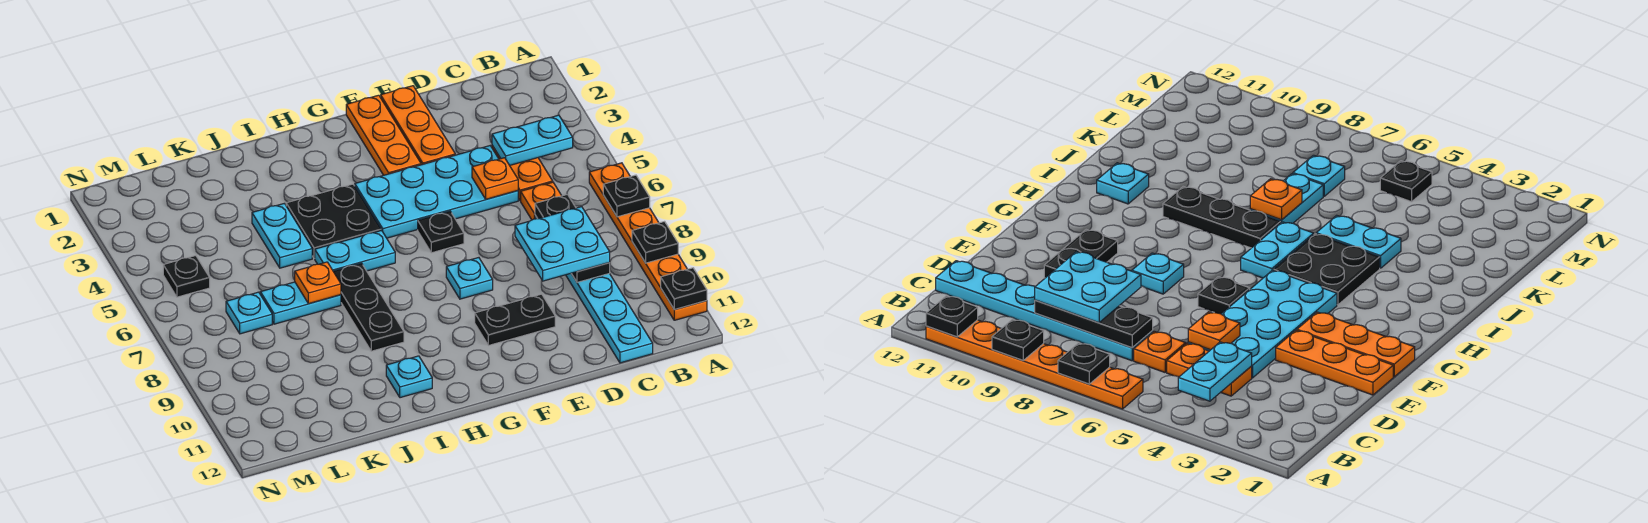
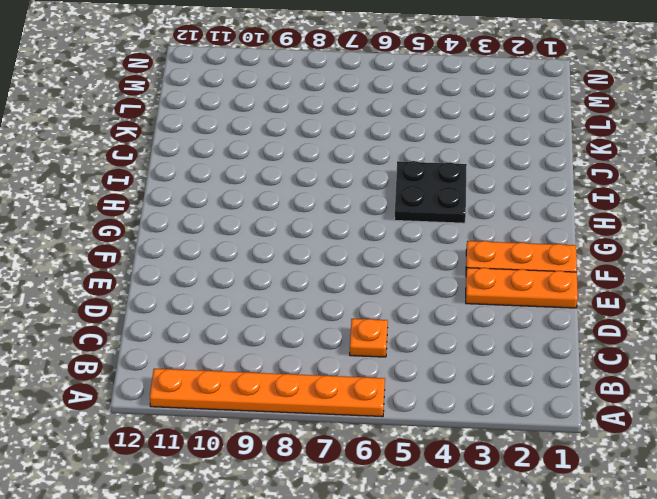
none -> orange 1x2 plate [492,146,553,201]
none -> cyan 1x6 plate [535,215,653,363]
none -> cyan 2x4 plate [355,146,518,238]

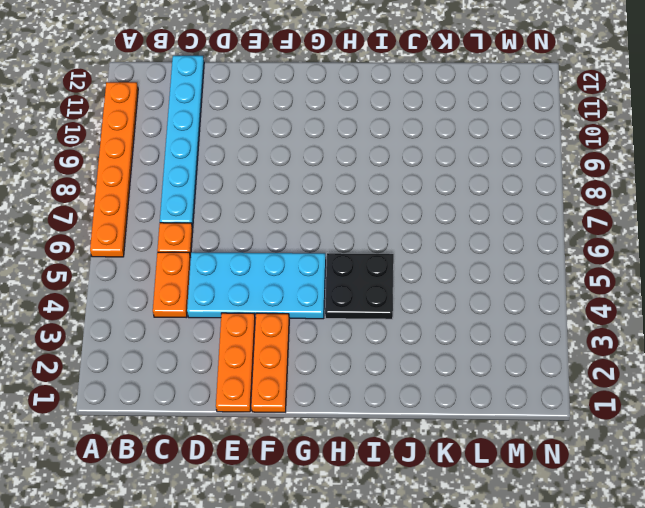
none -> black 1x2 plate [475,294,555,346]
none -> black 1x1 plate [418,211,464,253]
none -> cyan 1x1 plate [446,258,493,299]

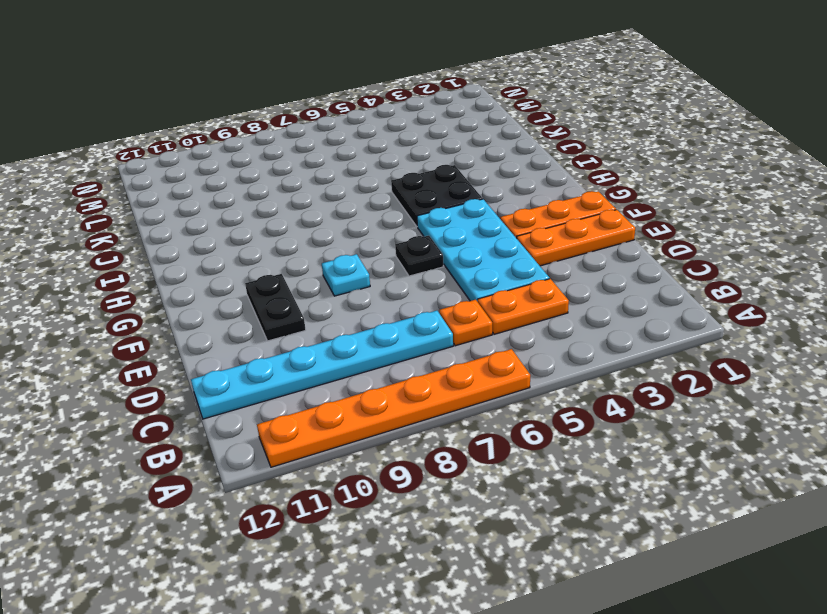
none -> cyan 1x2 plate [315,230,395,271]
none -> black 1x3 plate [333,263,404,351]
none -> cyan 1x1 plate [386,356,432,398]

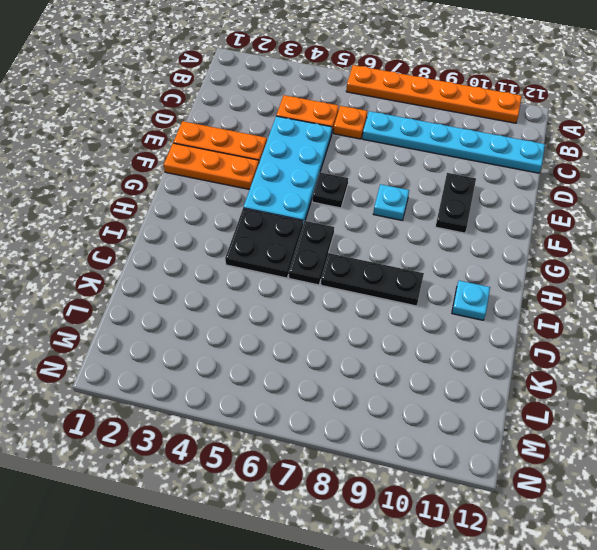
black 1x2 plate [289,221,334,285] -> cyan 1x2 plate [315,230,395,271]
none -> cyan 1x2 plate [252,203,312,268]
none -> cyan 1x2 plate [260,282,341,324]
none -> cyan 1x1 plate [226,292,272,334]

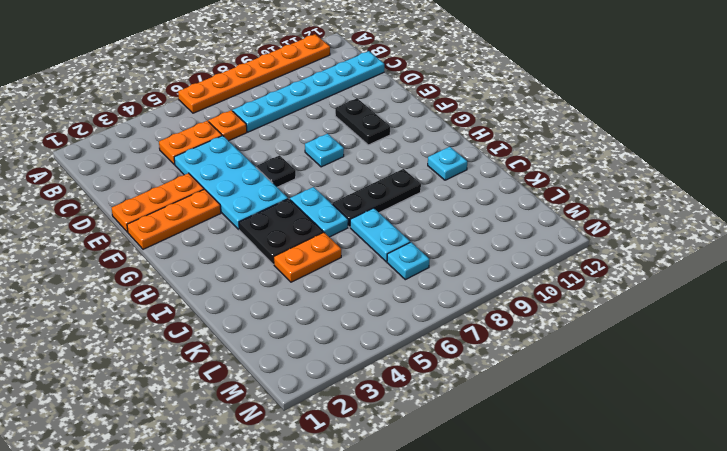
orange 1x2 plate [274,232,341,282] -> cyan 1x2 plate [252,203,312,268]
none -> black 1x1 plate [163,256,210,297]
none -> black 1x1 plate [603,175,650,217]
none -> black 1x1 plate [632,222,678,263]

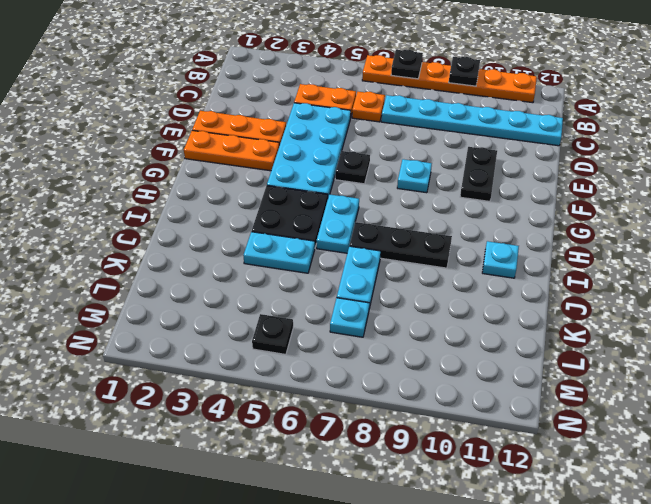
none -> black 1x1 plate [661,268,707,310]
none -> cyan 1x2 plate [492,115,573,165]
none -> black 1x3 plate [535,194,610,282]

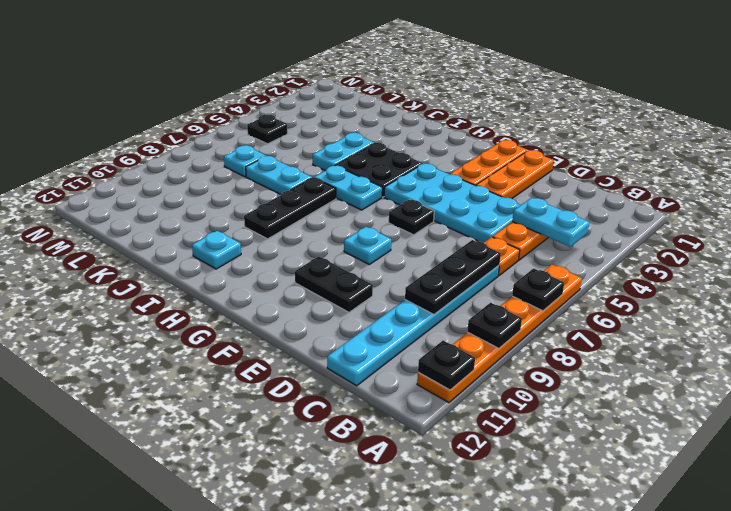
none -> orange 1x1 plate [472,158,518,199]
none -> orange 1x1 plate [295,262,341,304]
none -> cyan 2x2 plate [515,207,610,281]

